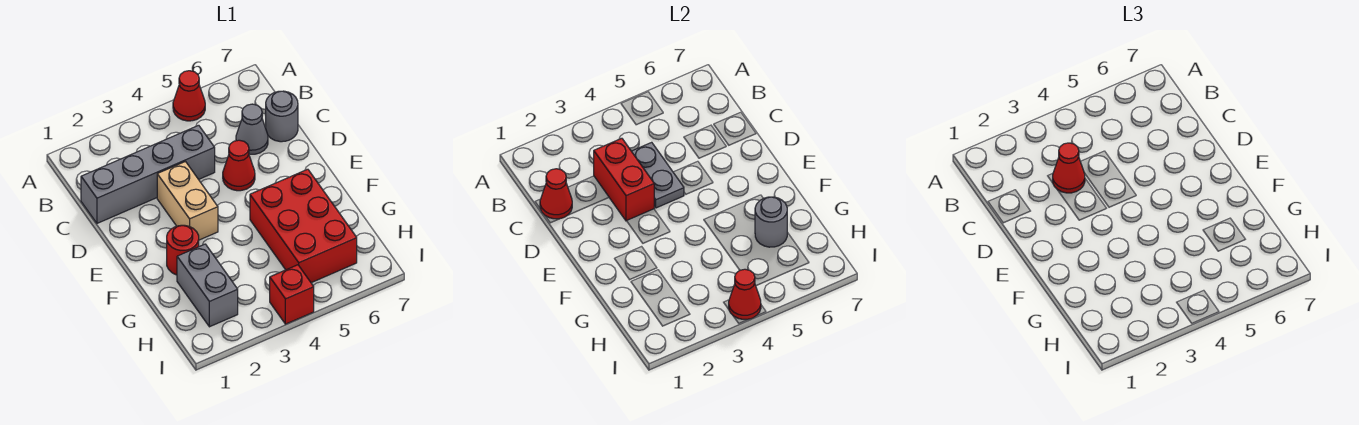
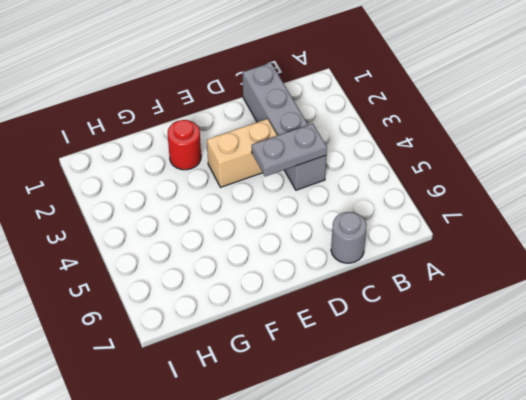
none -> red 1x1 cone [173,71,205,121]
none -> grey 1x1 cone [236,104,268,154]
none -> red 1x1 cone [223,140,255,191]

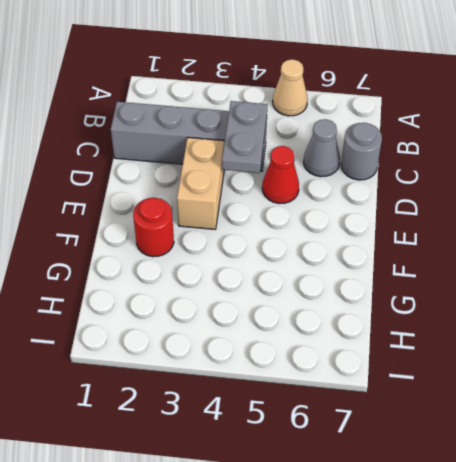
tan 1x1 cone [273,59,308,116] -> red 1x1 cone [173,71,205,121]
none -> red 2x3 brick [250,169,357,283]
none -> grey 1x2 brick [177,244,238,327]
none -> red 1x1 brick [270,265,314,324]

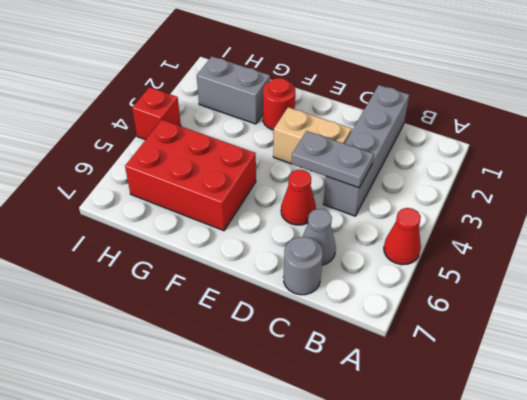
none -> red 1x1 cone [540,169,572,219]
none -> red 1x2 brick [594,138,654,221]
none -> grey 1x1 round brick [755,197,787,247]

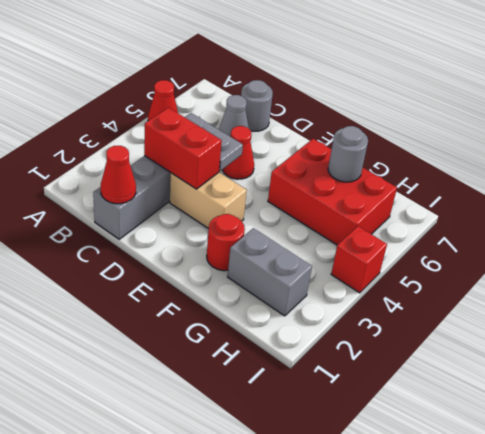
none -> red 1x1 cone [729,269,761,319]
none -> red 1x1 cone [1053,143,1085,193]

